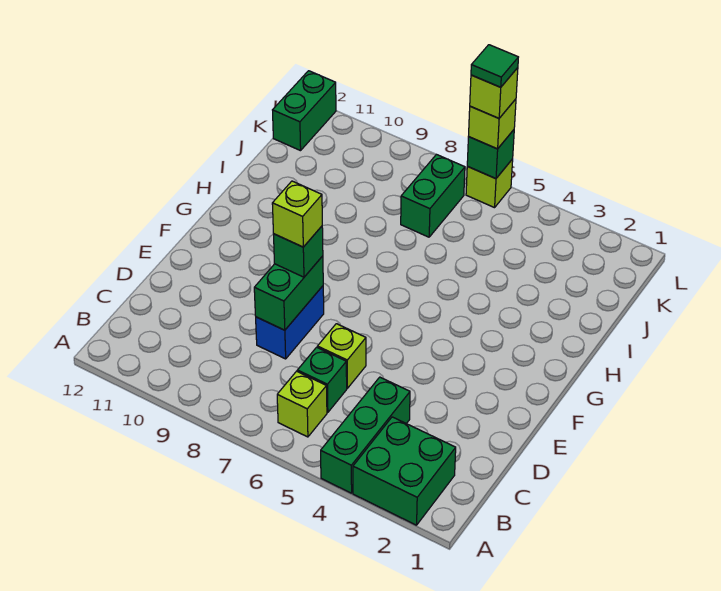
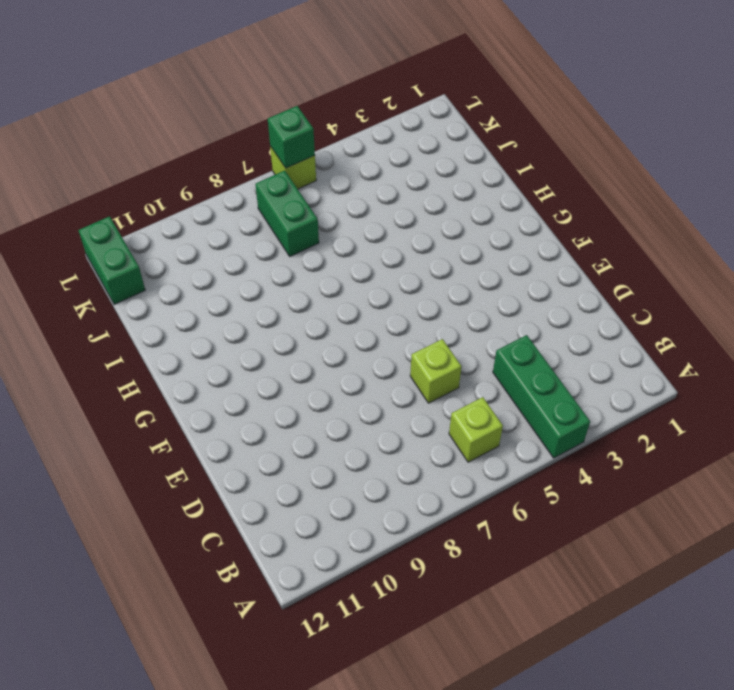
none -> green 2x2 brick [353,417,456,525]
none -> green 1x1 brick [297,347,347,412]
none -> blue 1x2 brick [256,286,324,359]

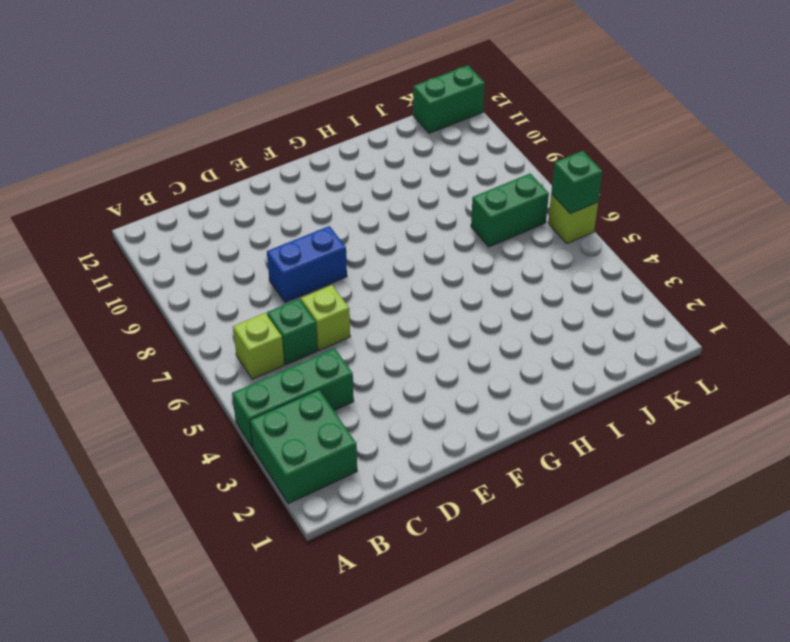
none -> green 1x2 brick [254,256,323,330]
none -> green 1x1 brick [274,226,323,277]
none -> lime 1x1 brick [469,99,516,149]

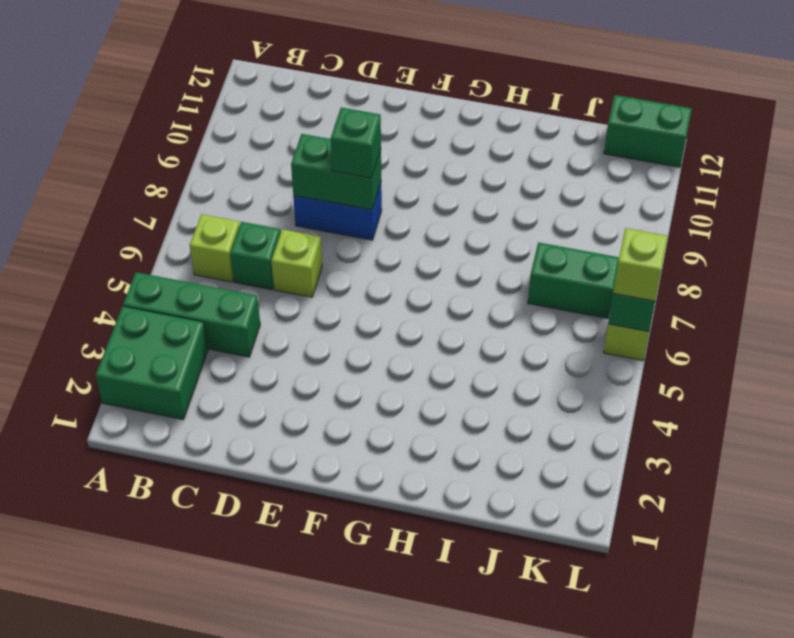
none -> lime 1x1 brick [272,181,322,247]
none -> lime 1x1 brick [470,68,518,118]
none -> green 1x1 tile [471,45,518,87]

